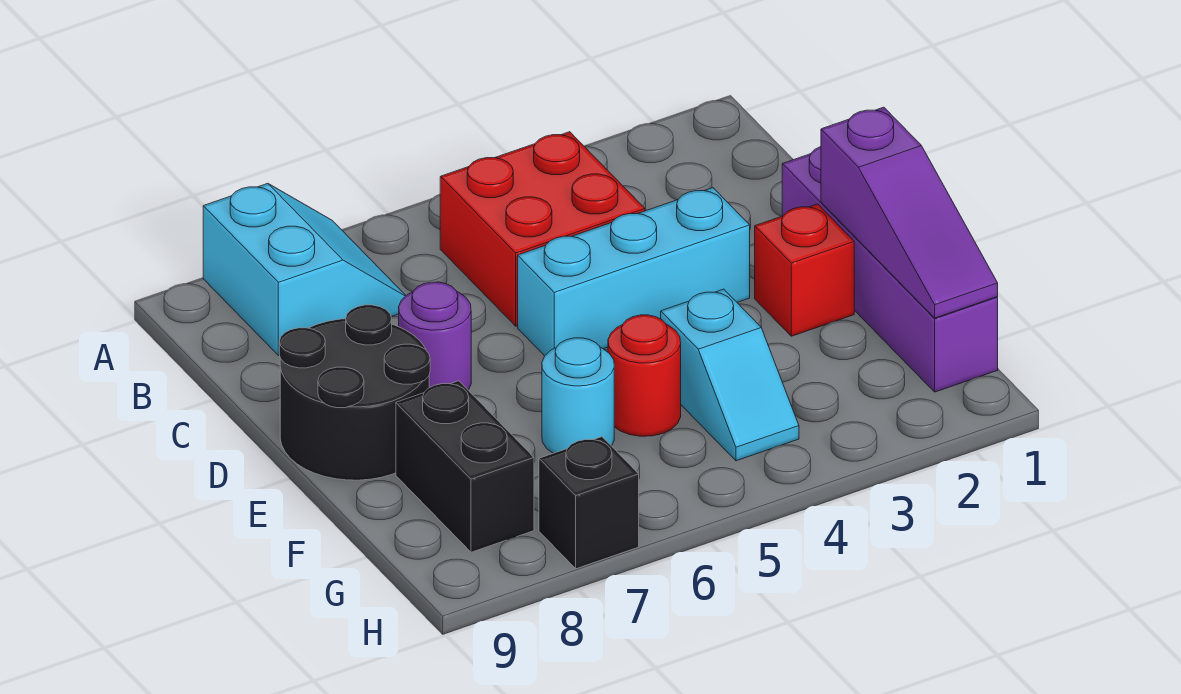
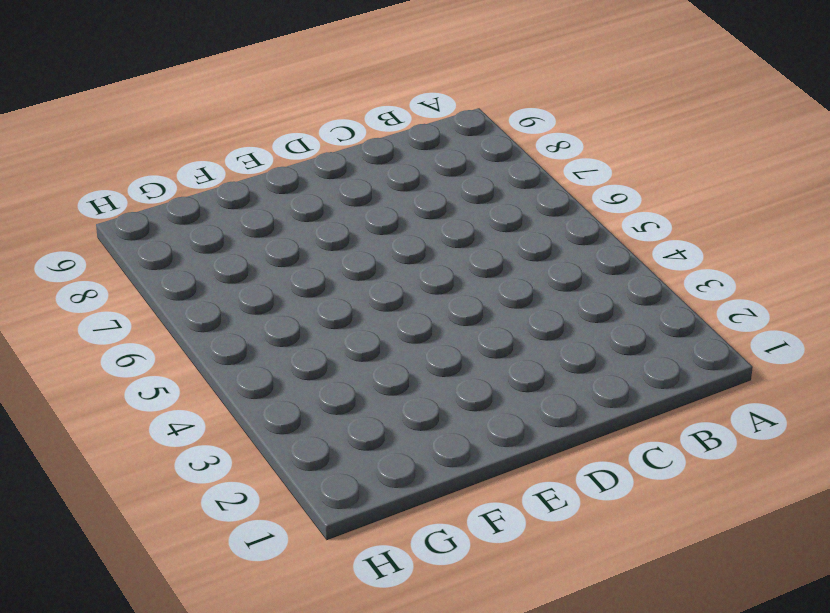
none -> cyan 2x2 slope [203,183,406,356]
none -> red 2x2 brick [440,132,645,326]
none -> purple 1x4 brick [782,147,998,392]

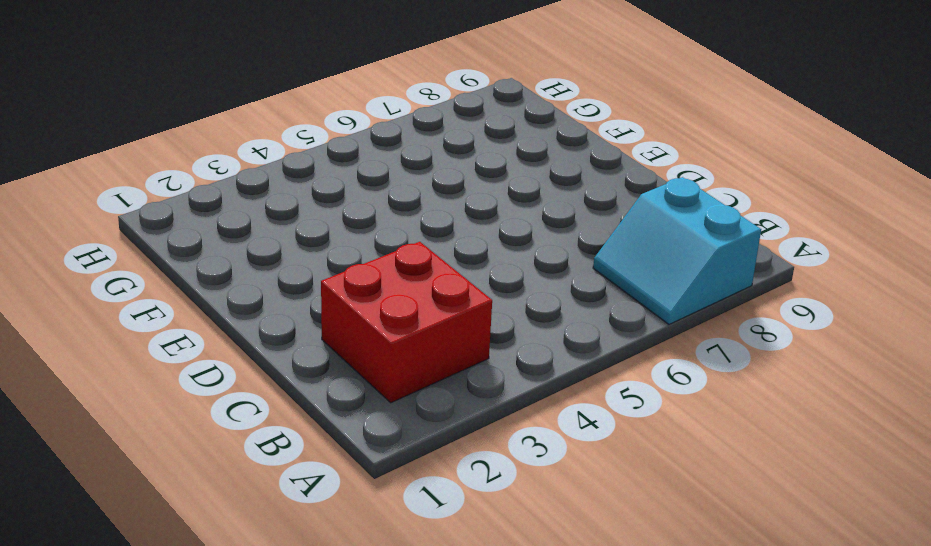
red 2x2 brick [321,242,492,403] -> red 2x2 brick moved to [440,132,645,326]
none -> purple 1x4 brick [782,147,998,392]
none -> cyan 1x3 brick [518,188,750,356]
none -> purple 1x1 round brick [399,282,471,390]

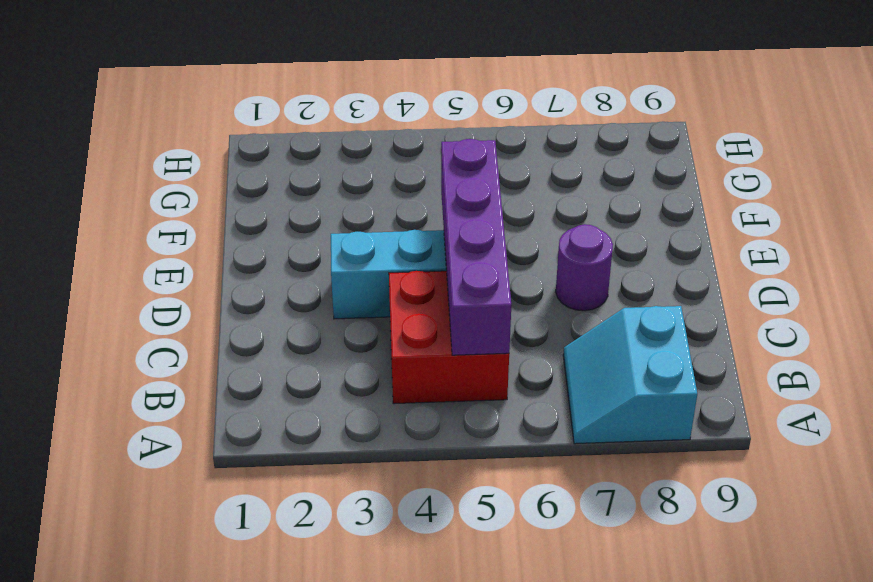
purple 1x4 brick [441,139,511,355] -> purple 1x4 brick moved to [782,147,998,392]
none -> black 2x2 round brick [279,305,430,480]
none -> red 1x1 brick [755,204,854,336]
none -> cyan 1x2 slope [661,289,799,461]

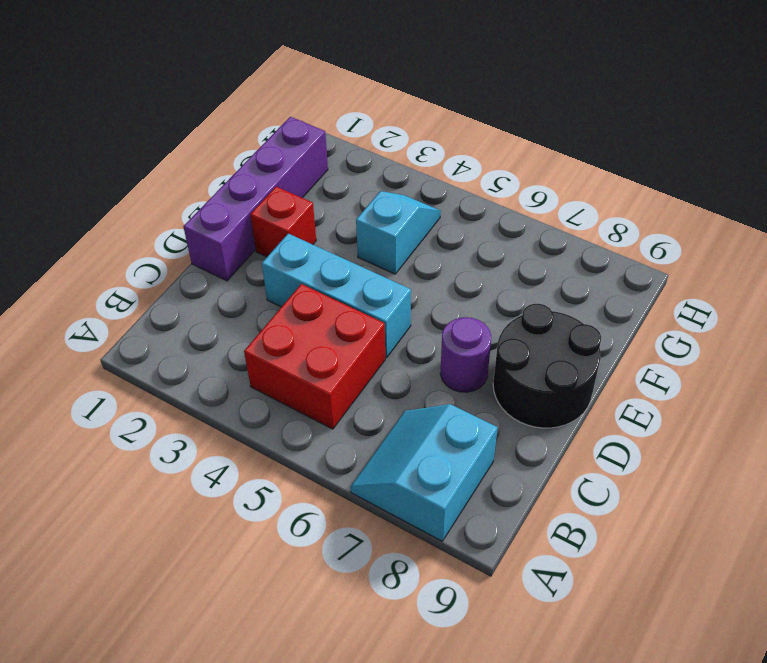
none -> red 1x1 round brick [608,315,681,436]
none -> cyan 1x1 round brick [542,338,614,453]
none -> black 1x2 brick [396,381,534,552]

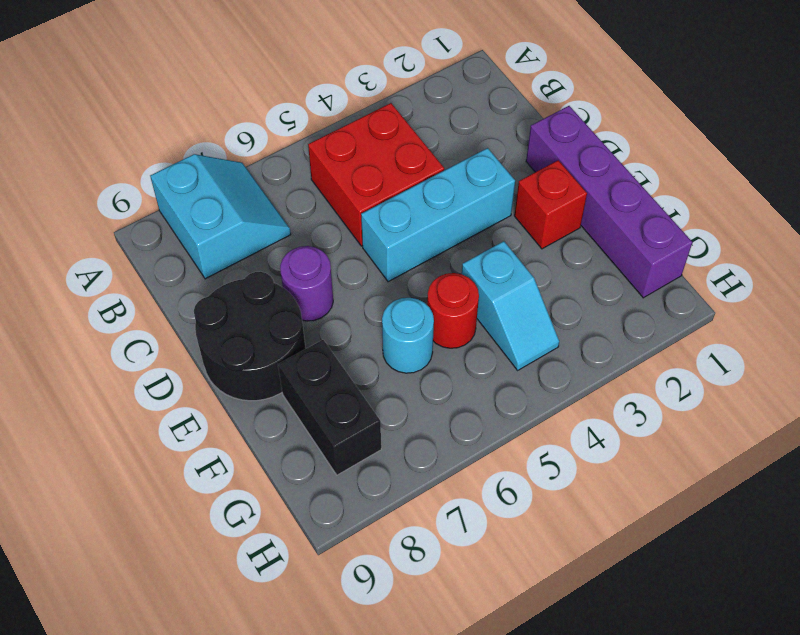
none -> black 1x1 brick [539,437,639,569]
none -> purple 1x3 slope [821,107,998,318]

